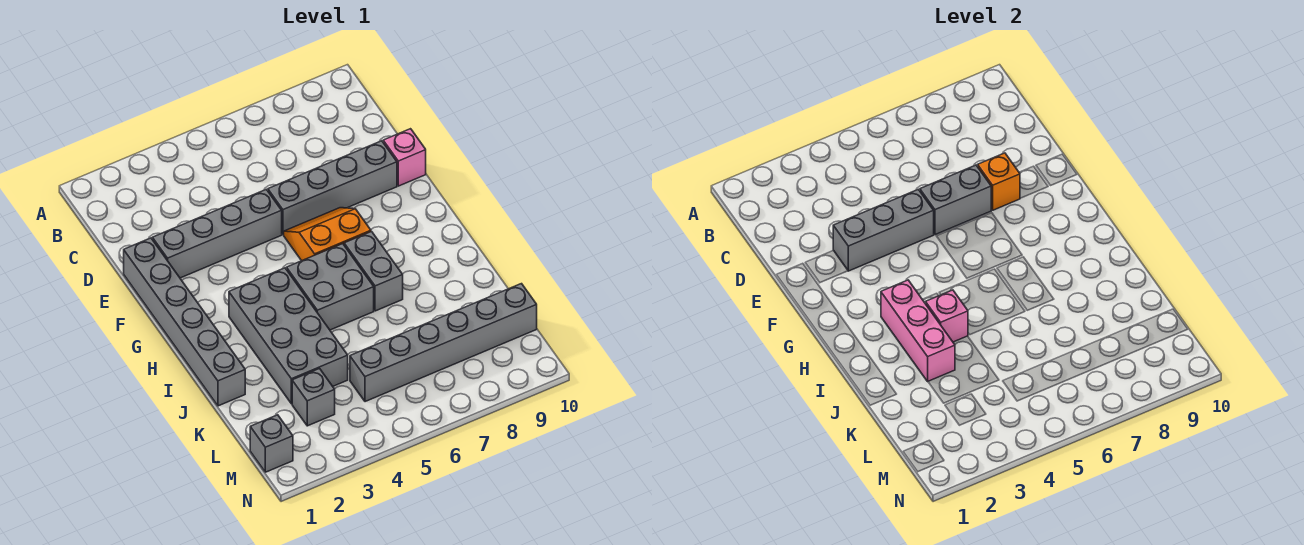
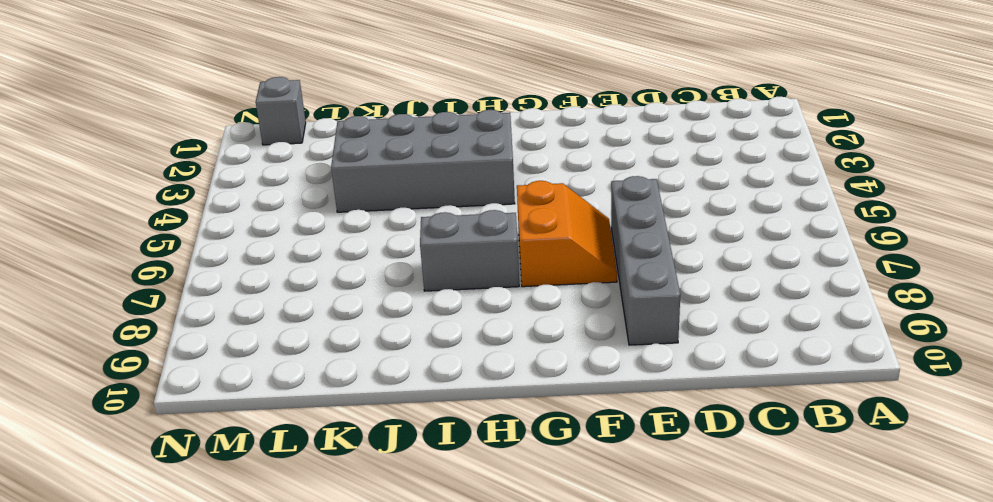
none -> grey 1x6 brick [124,238,245,406]
none -> grey 1x4 brick [152,189,282,278]
none -> pink 1x1 brick [383,129,426,186]

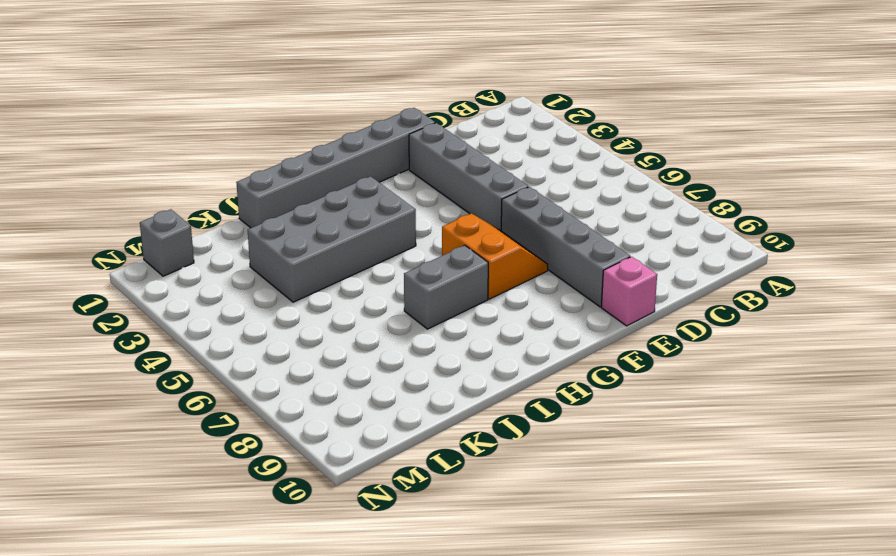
none -> grey 2x2 brick [287,244,374,330]
none -> grey 1x1 brick [292,369,335,426]
none -> grey 1x6 brick [350,284,537,402]

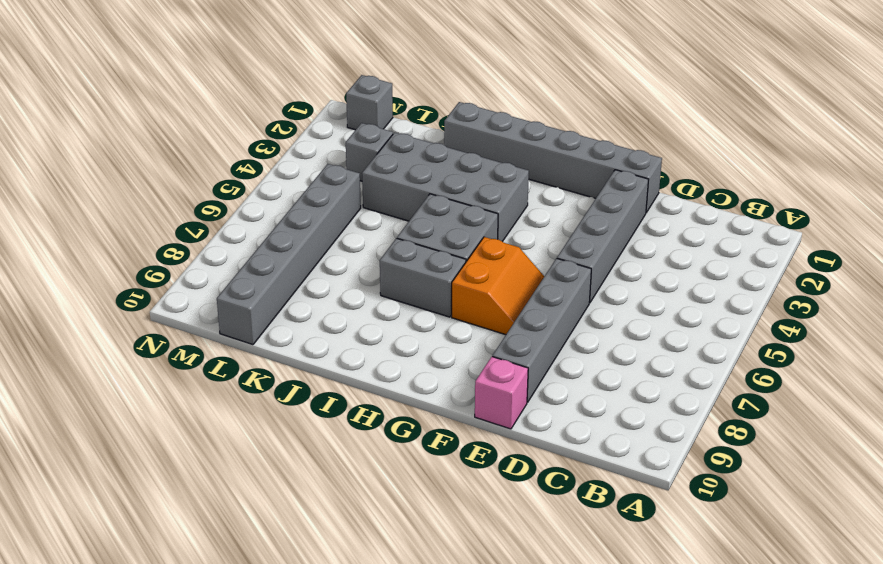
none -> grey 1x3 brick [833,189,934,271]
none -> grey 1x2 brick [920,165,991,235]
none -> orange 1x1 brick [978,153,1020,210]

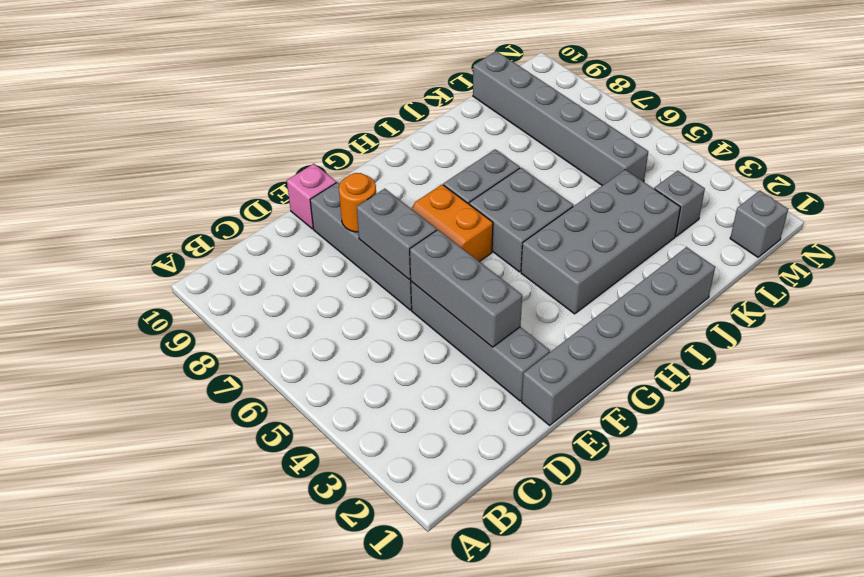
orange 1x1 round brick [339,173,376,232] -> orange 1x1 brick [978,153,1020,210]
none -> pink 1x3 brick [881,280,955,381]
none -> pink 1x1 brick [926,290,968,342]

